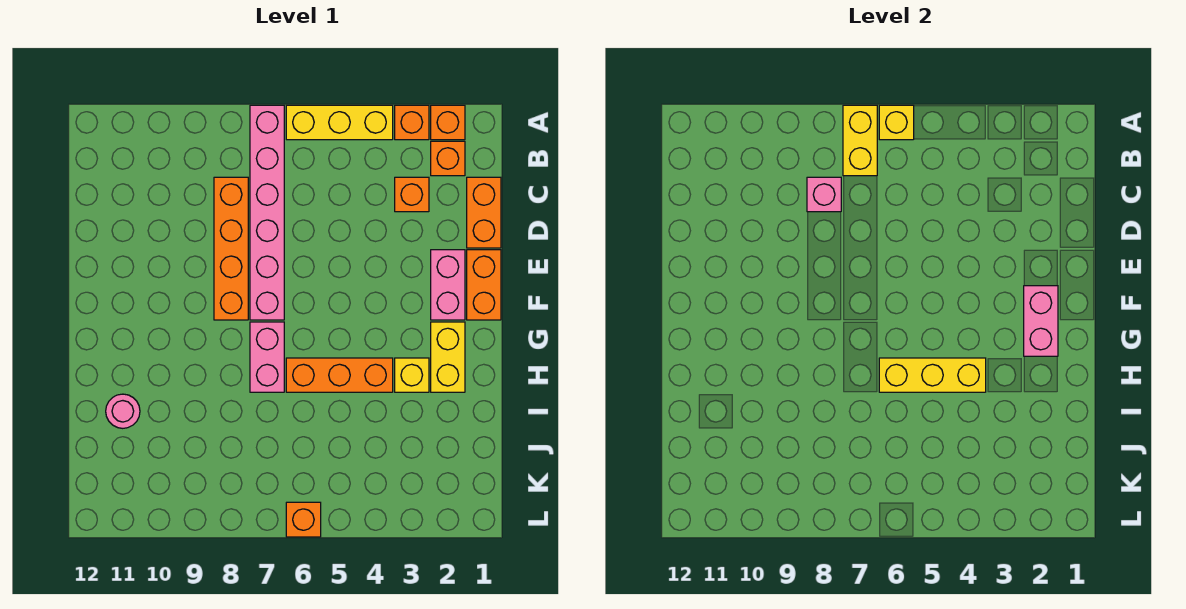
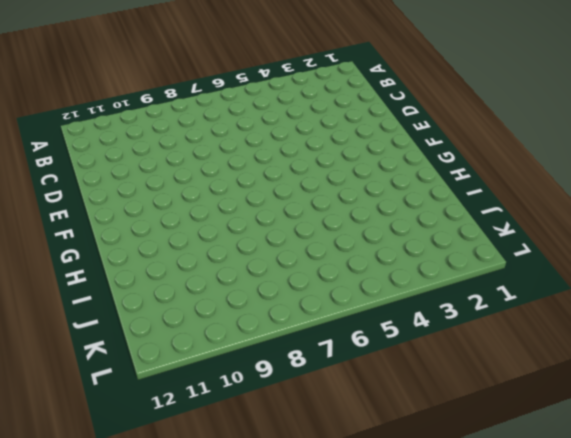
none -> orange 1x1 brick [431,105,465,140]
none -> orange 1x1 brick [395,105,429,140]
none -> yellow 1x3 brick [286,105,393,140]

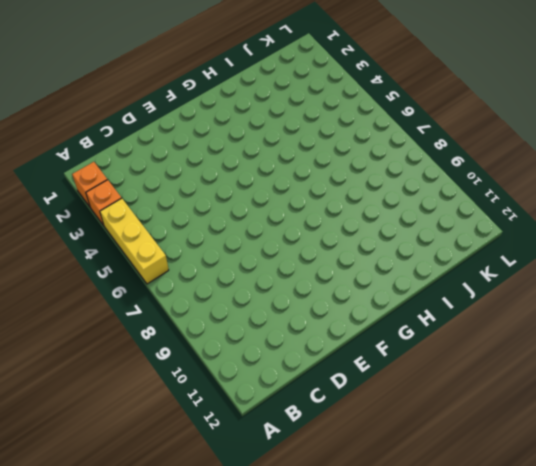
none -> pink 1x6 brick [250,105,284,320]
none -> orange 1x1 brick [431,141,465,176]
none -> orange 1x2 brick [467,177,501,248]

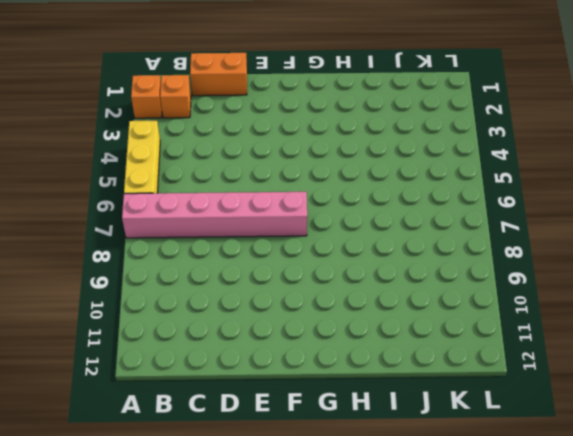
none -> orange 1x1 brick [395,105,429,140]
none -> orange 1x1 brick [395,177,429,212]
none -> orange 1x4 brick [214,177,248,320]

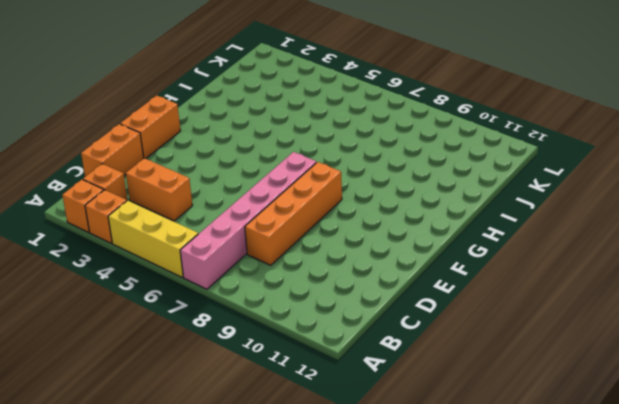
orange 1x2 brick [126,158,192,221] -> orange 1x1 brick [395,177,429,212]
none -> pink 1x2 brick [431,250,465,320]
none -> yellow 1x2 brick [431,322,465,392]
none -> pink 1x2 brick [250,322,284,392]

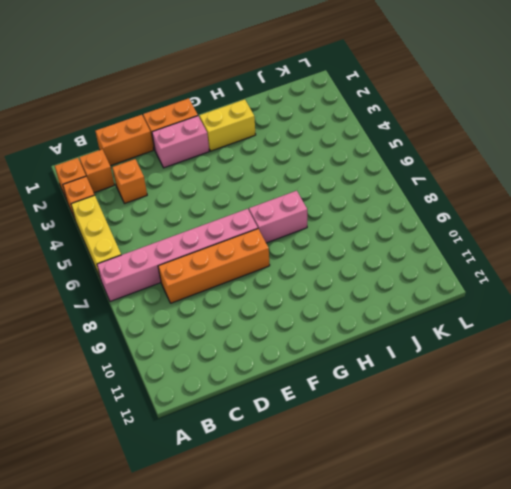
none -> yellow 1x1 brick [395,358,429,392]
none -> orange 1x3 brick [286,358,393,392]
none -> pink 1x1 round brick [106,394,140,428]

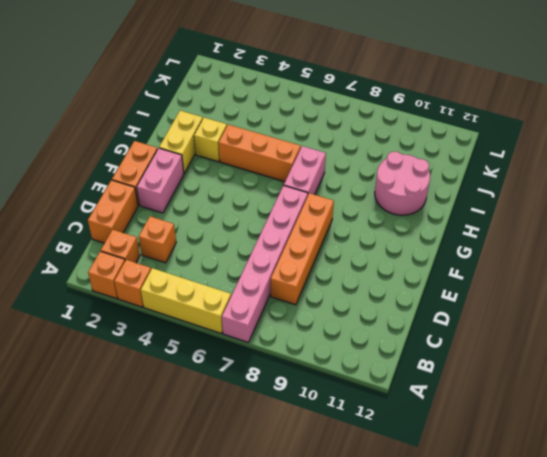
pink 2x2 round brick [375,152,430,215] -> pink 1x1 round brick [106,394,140,428]
none -> orange 1x1 brick [286,502,321,537]
none -> yellow 1x1 brick [879,105,914,140]
none -> yellow 1x2 brick [843,105,877,176]

